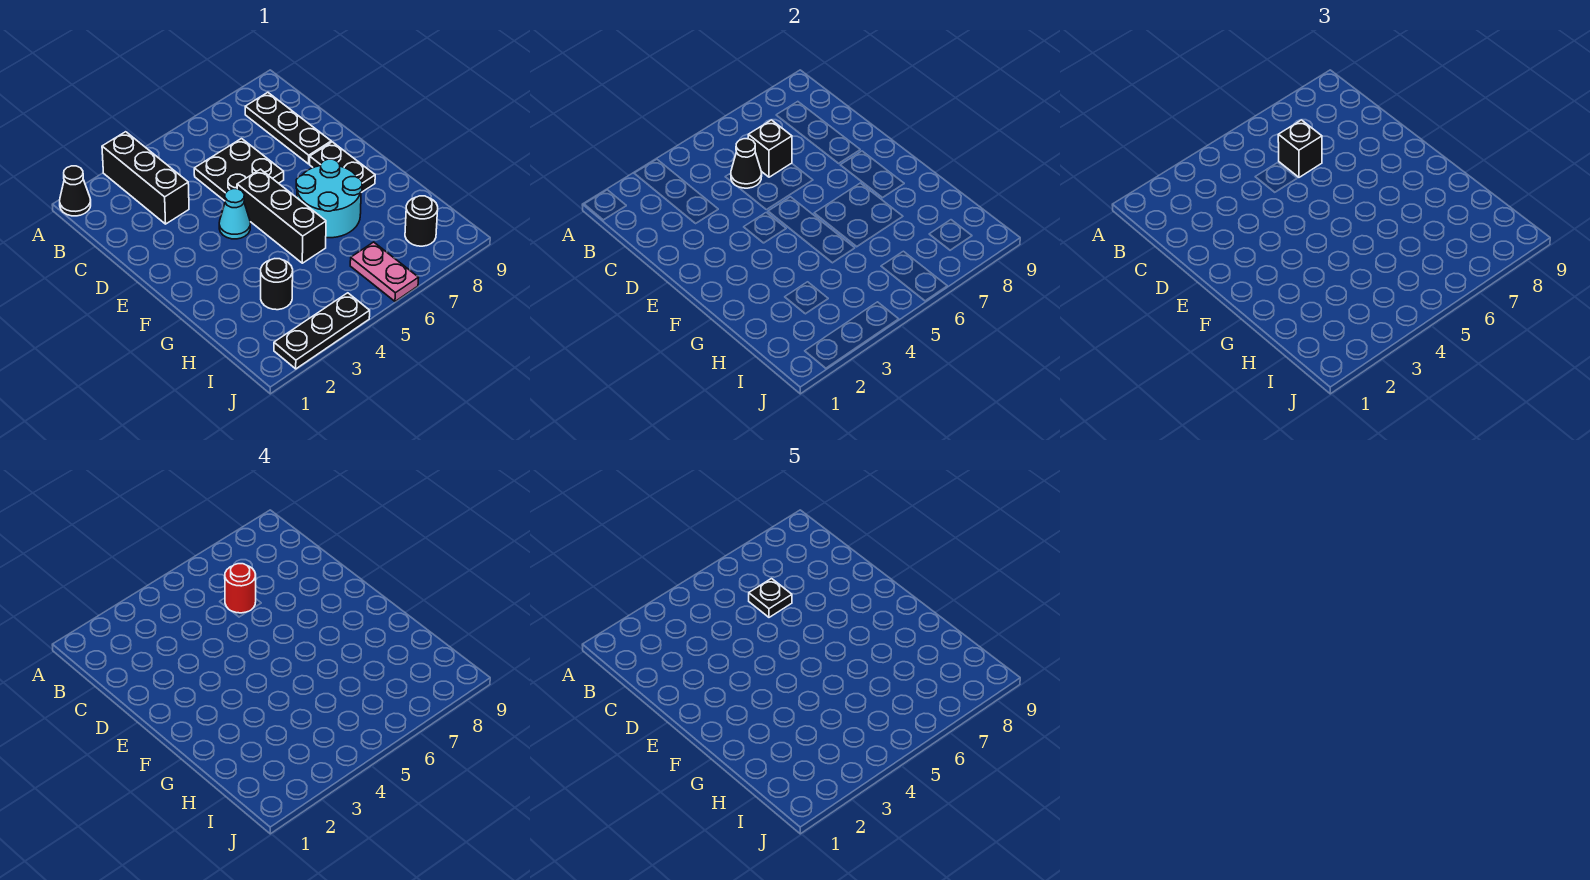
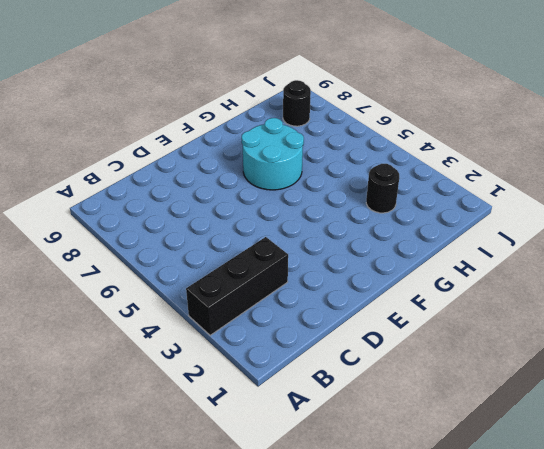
none -> black 1x1 cone [60,166,91,216]
none -> black 1x3 plate [245,92,331,164]
none -> black 2x2 plate [194,139,284,201]

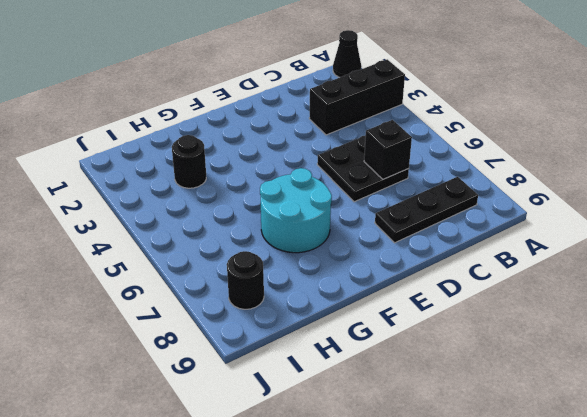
none -> cyan 1x1 cone [219,189,250,239]
none -> black 1x3 brick [237,169,326,263]
none -> black 1x2 plate [310,142,375,193]

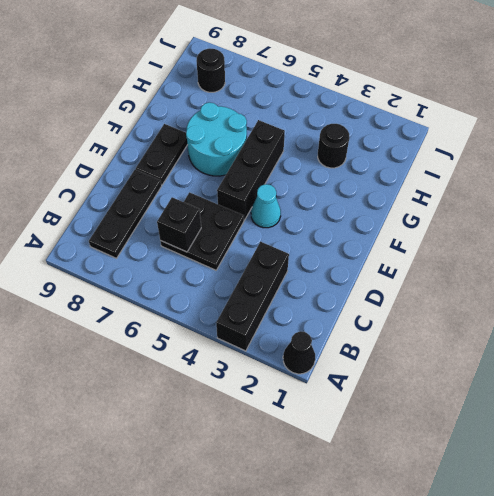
none -> pink 1x2 plate [350,242,419,301]
none -> black 1x3 plate [274,293,370,369]
none -> black 1x1 cone [731,139,762,188]

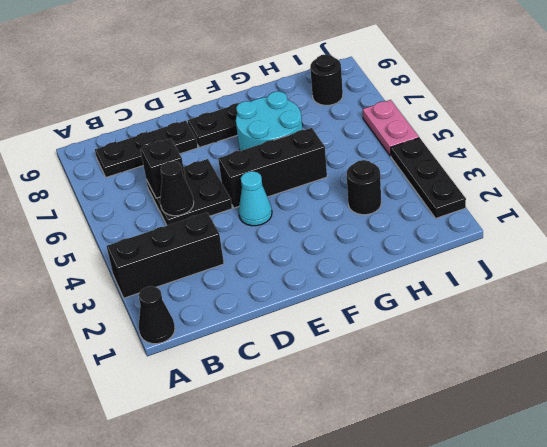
pink 1x2 plate [363,100,419,156] -> pink 1x2 plate turned to [350,242,419,301]
none -> black 1x1 brick [1278,120,1322,177]
none -> red 1x1 round brick [225,564,256,613]
none -> black 1x1 plate [749,579,792,617]

